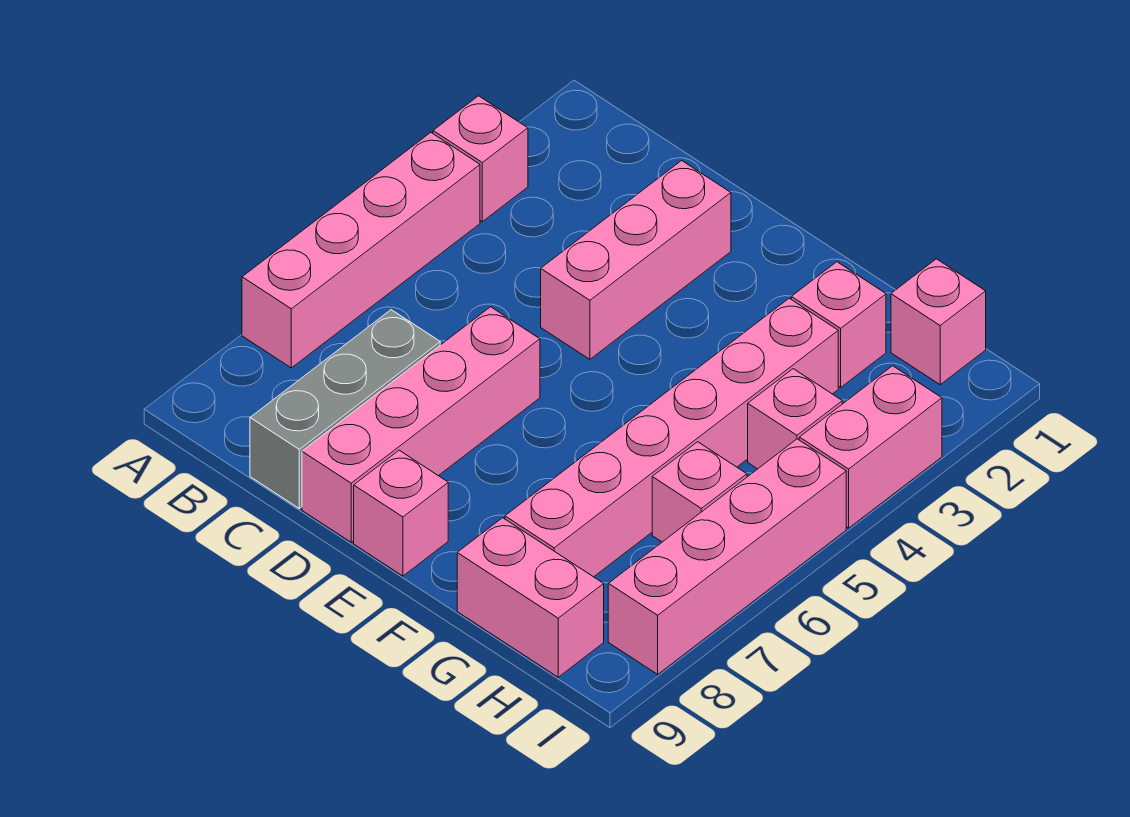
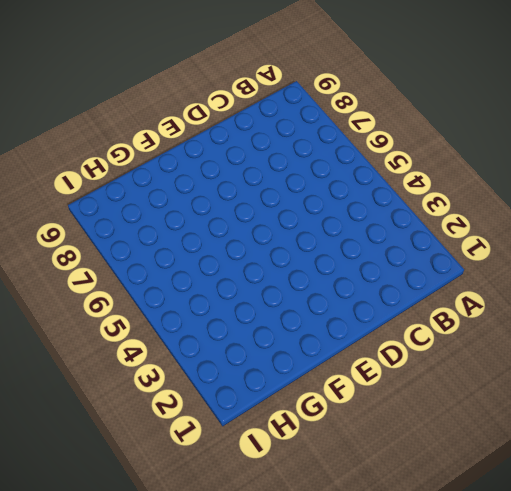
none -> pink 1x1 brick [433,96,528,222]
none -> pink 1x4 brick [242,133,480,368]
none -> grey 1x3 brick [250,310,440,508]

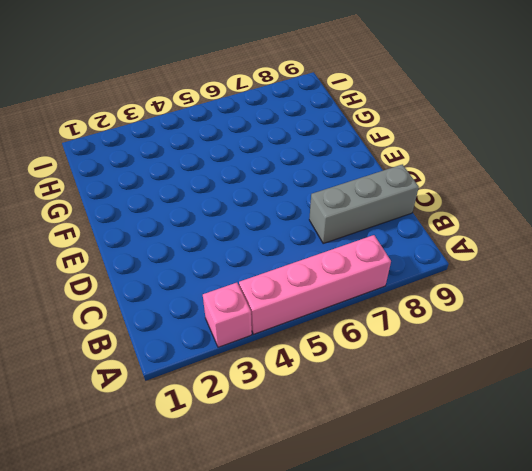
none -> pink 1x3 brick [541,161,731,359]
none -> pink 1x4 brick [302,307,540,542]
none -> pink 1x1 brick [354,450,448,576]

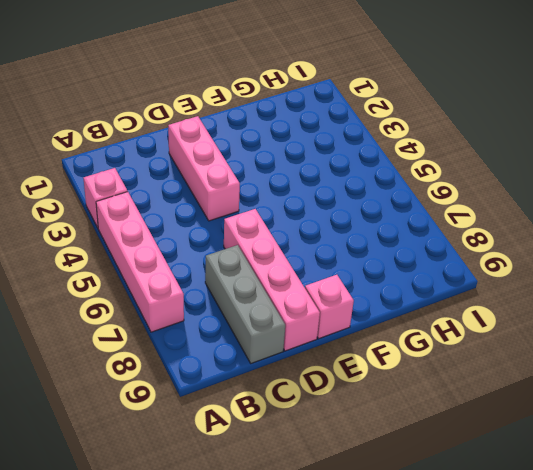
none -> pink 1x1 brick [791,262,886,387]
none -> pink 1x6 brick [505,298,838,577]
none -> pink 1x2 brick [457,518,604,677]

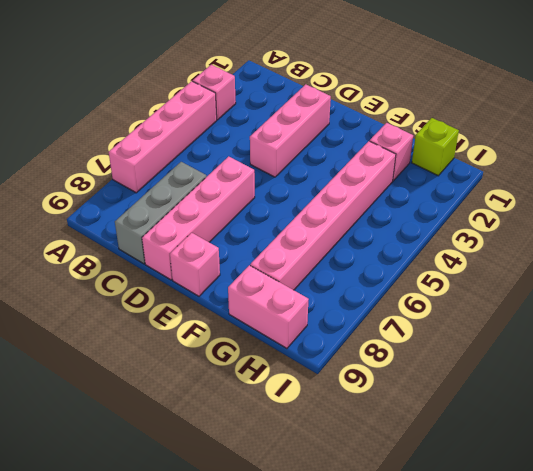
lime 1x1 brick [412,118,459,176] -> pink 1x1 brick [891,259,986,385]
none -> pink 1x1 brick [748,369,842,469]
none -> pink 1x1 brick [652,442,747,542]
none -> pink 1x2 brick [799,366,942,528]

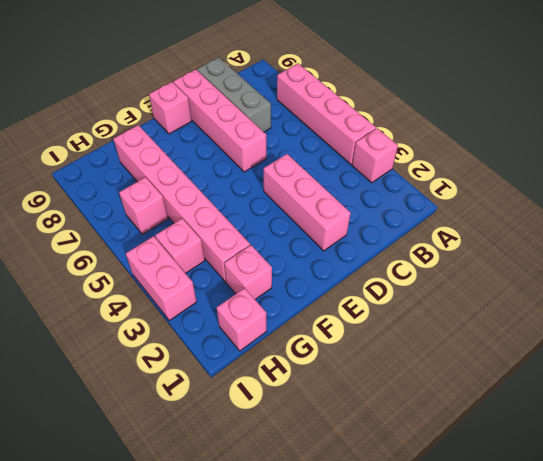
none -> pink 1x2 brick [457,518,604,677]
none -> pink 1x4 brick [608,439,846,674]

